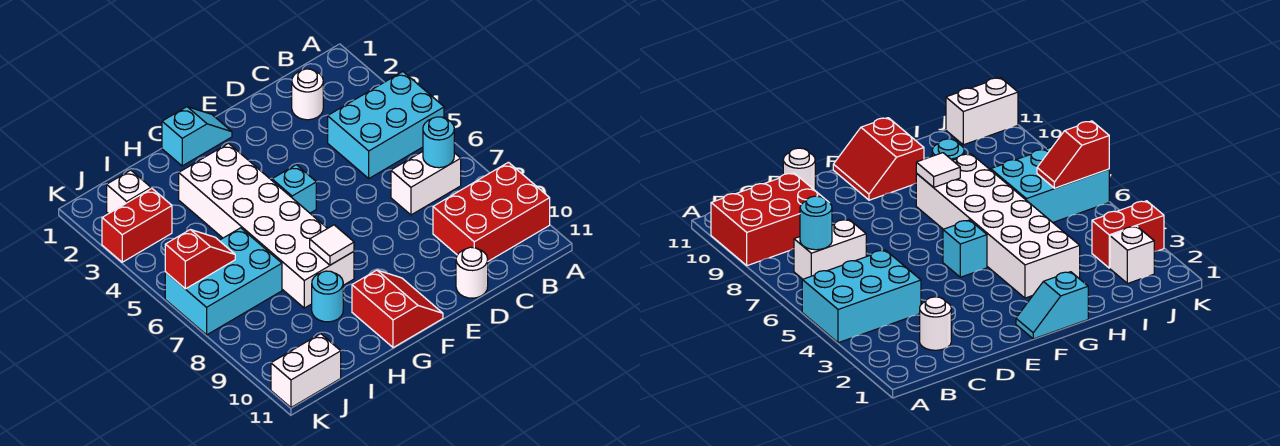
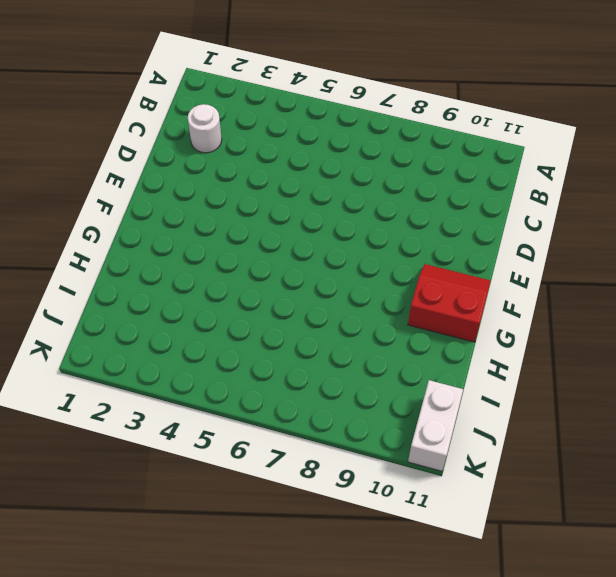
none -> cyan 2x3 brick [328,72,444,178]
none -> red 2x3 brick [433,162,550,261]
none -> white 1x2 brick [391,152,461,215]

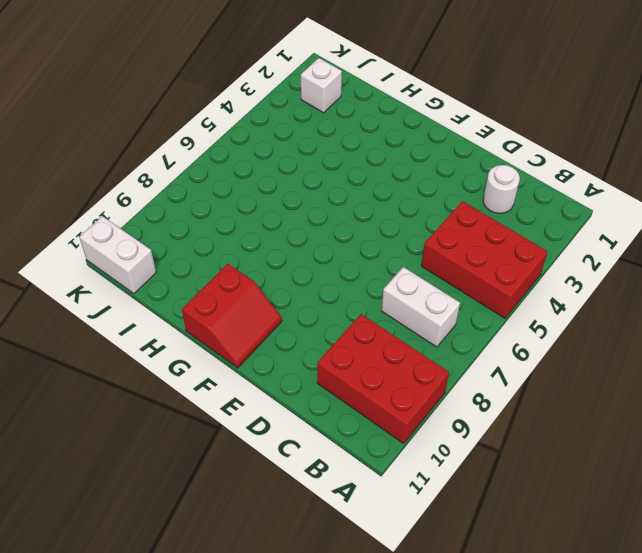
red 2x3 brick [421,201,548,318] -> cyan 2x3 brick [328,72,444,178]
none -> white 1x1 round brick [456,247,488,298]
none -> cyan 1x2 slope [162,107,232,166]
none -> cyan 1x1 brick [272,165,316,213]

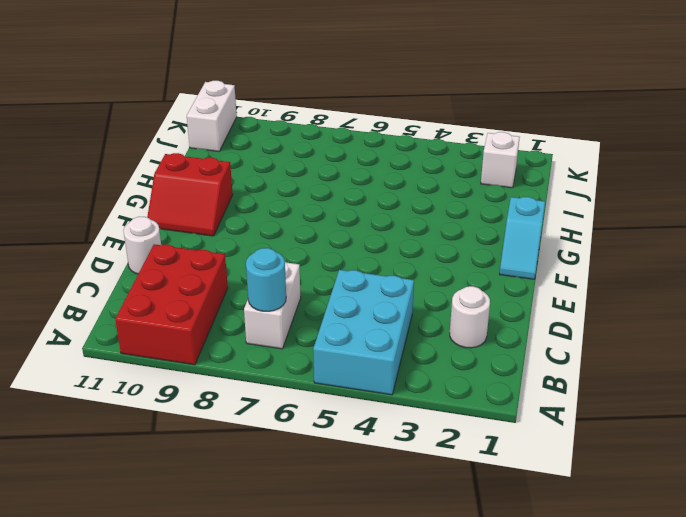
none -> cyan 1x1 brick [272,165,316,213]
none -> white 2x6 brick [179,143,354,308]
none -> cyan 1x1 round brick [312,271,343,322]

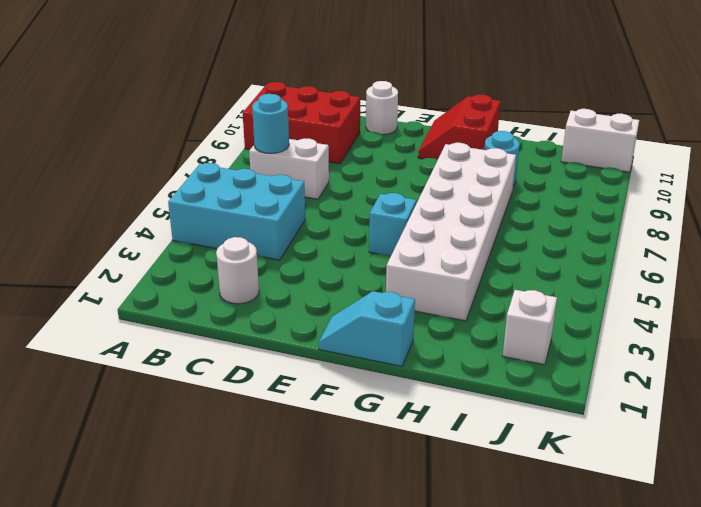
none -> cyan 2x3 brick [165,228,282,335]
none -> red 1x2 brick [102,189,172,262]
none -> white 1x1 tile [310,225,354,265]

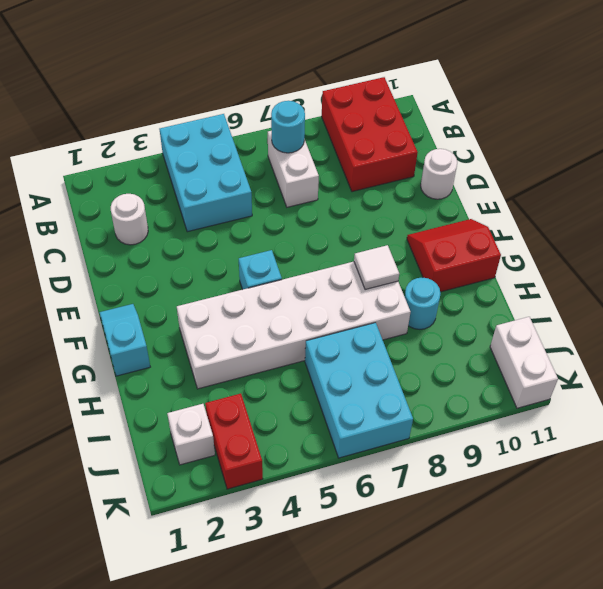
none -> red 1x2 slope [165,230,235,289]

